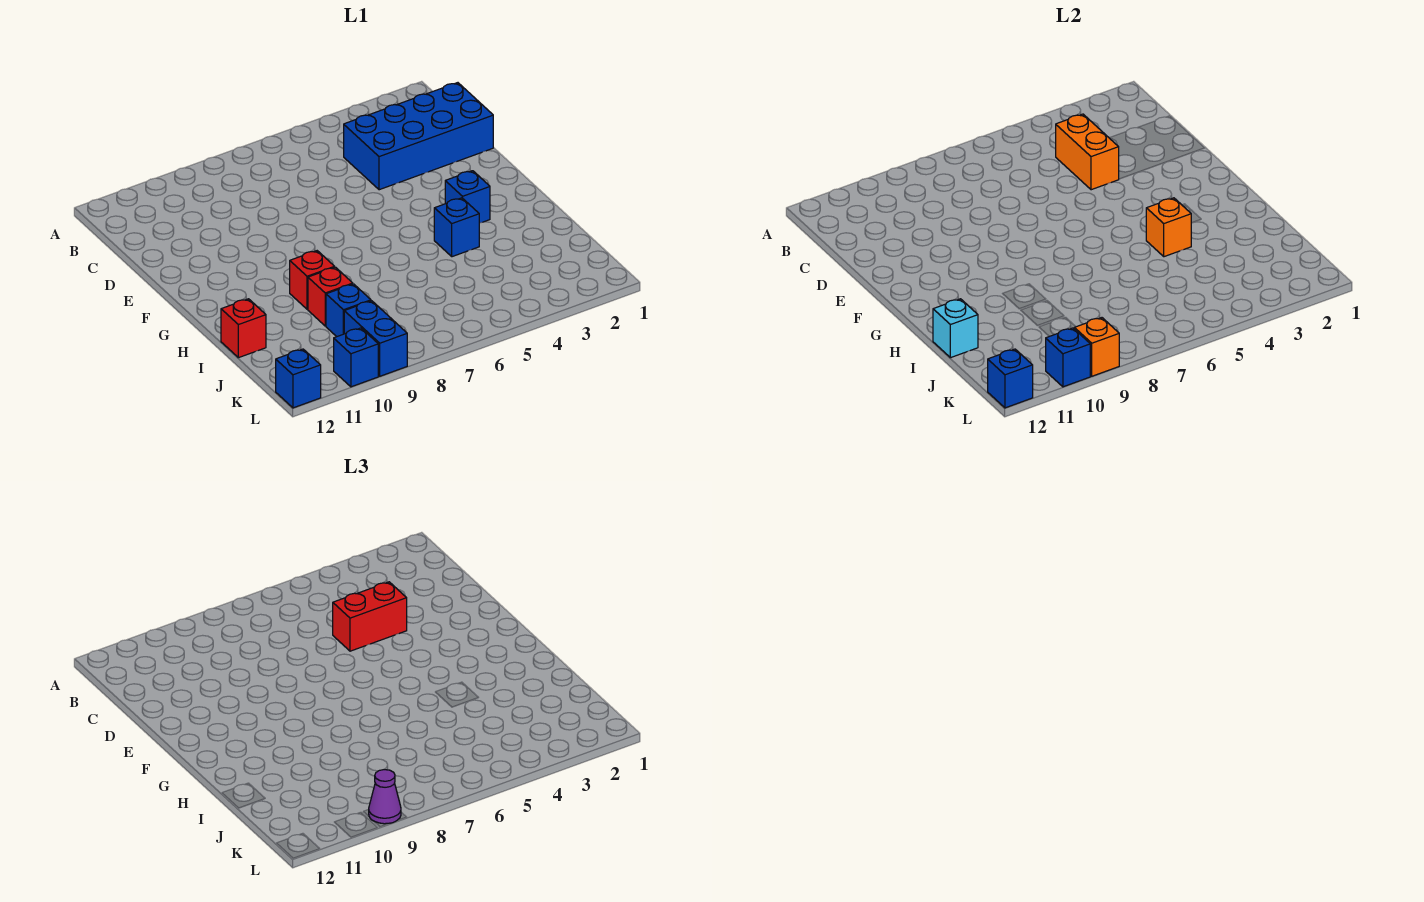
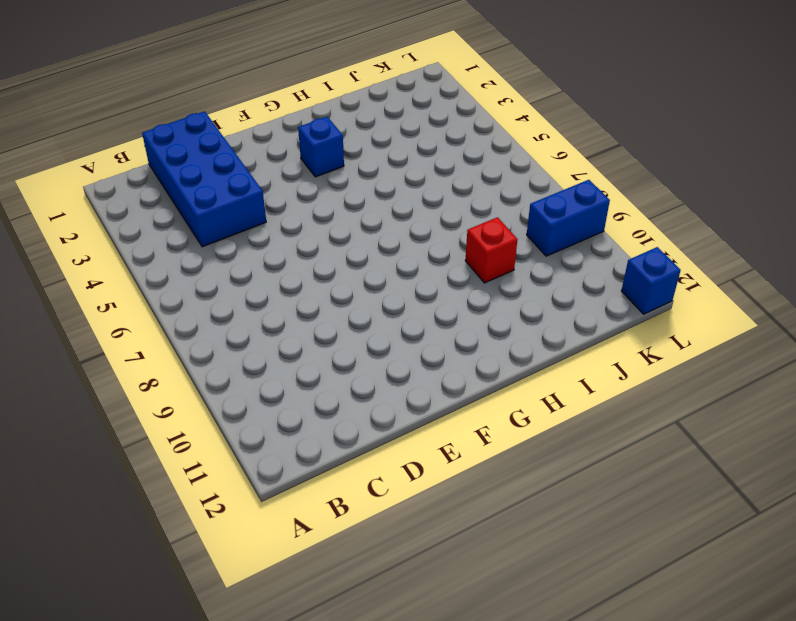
none -> blue 1x1 brick [434,198,479,257]
none -> red 1x1 brick [290,251,335,309]
none -> red 1x1 brick [221,299,266,358]

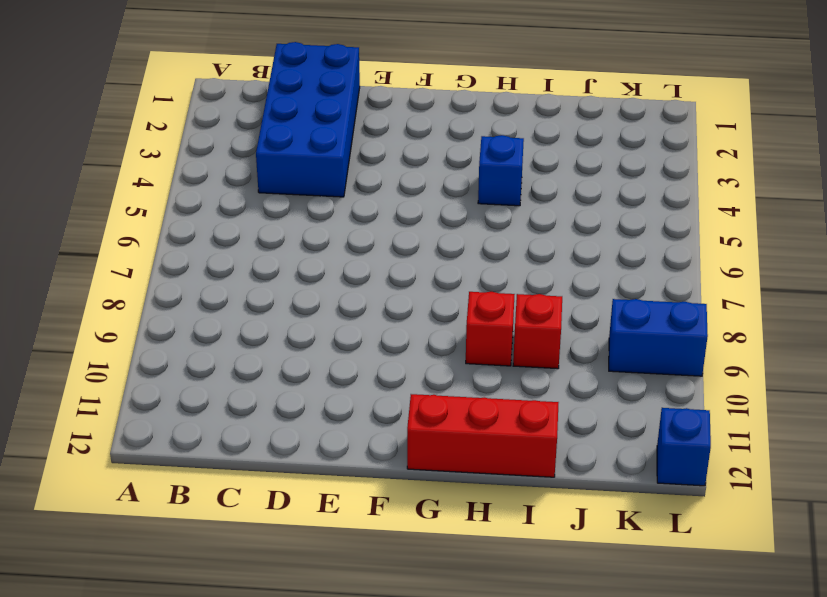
red 1x3 brick [407,394,559,477] -> red 1x1 brick [221,299,266,358]
none -> blue 1x1 brick [445,171,490,223]
none -> blue 1x1 brick [326,284,371,337]
none -> blue 1x1 brick [334,328,378,387]

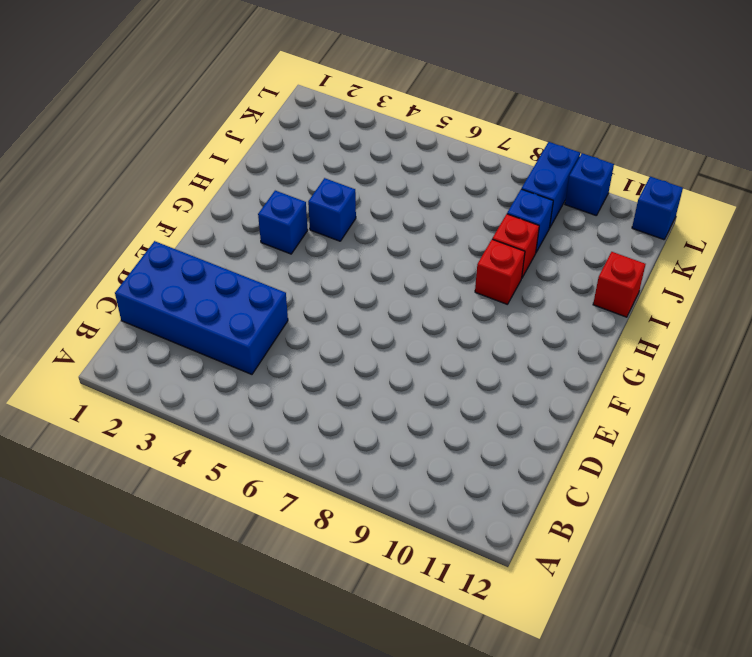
none -> orange 1x2 brick [1056,114,1119,190]
none -> orange 1x1 brick [1146,198,1191,257]
none -> cyan 1x1 brick [933,299,978,358]

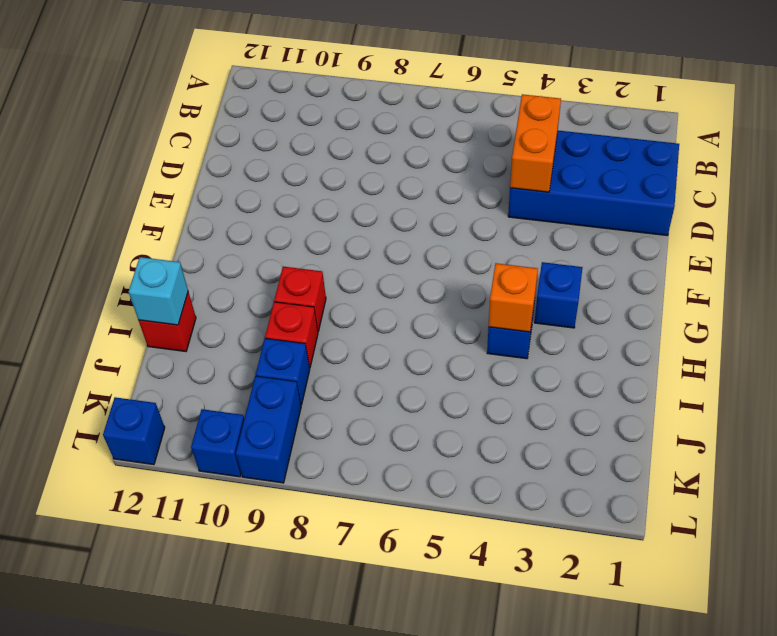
none -> orange 1x1 brick [1074,318,1119,376]
none -> blue 1x1 brick [1046,328,1090,387]
none -> blue 1x1 brick [988,349,1033,408]

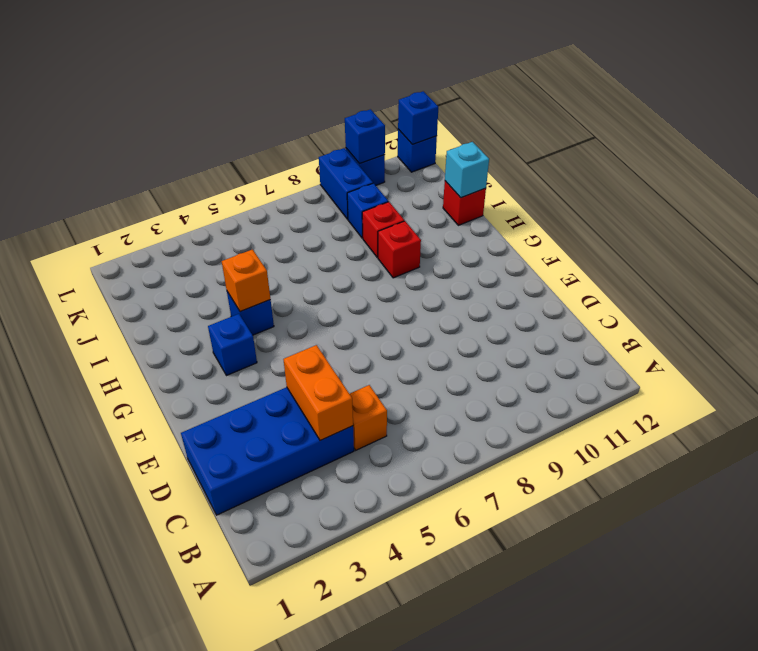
orange 1x1 brick [350,385,387,450] -> orange 1x1 brick moved to [1074,318,1119,376]
none -> red 1x2 brick [333,582,407,651]
none -> purple 1x1 cone [369,770,401,824]

